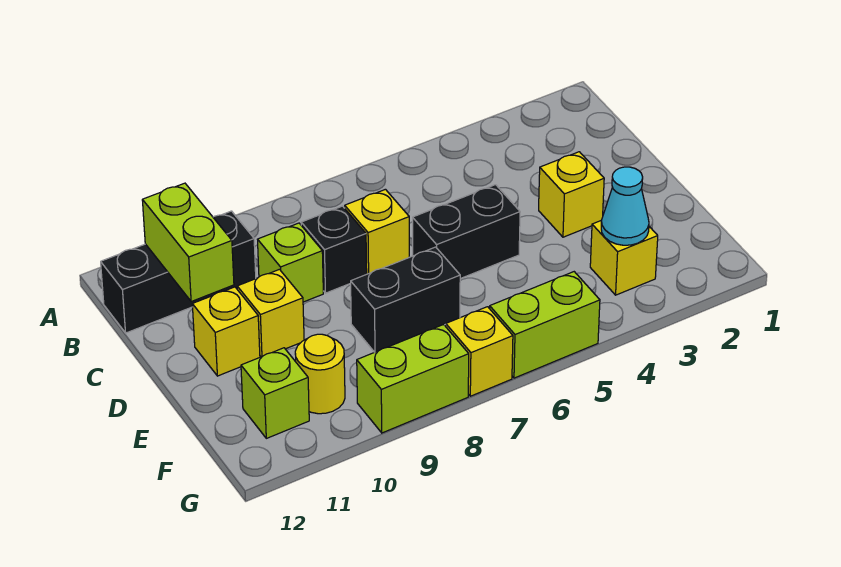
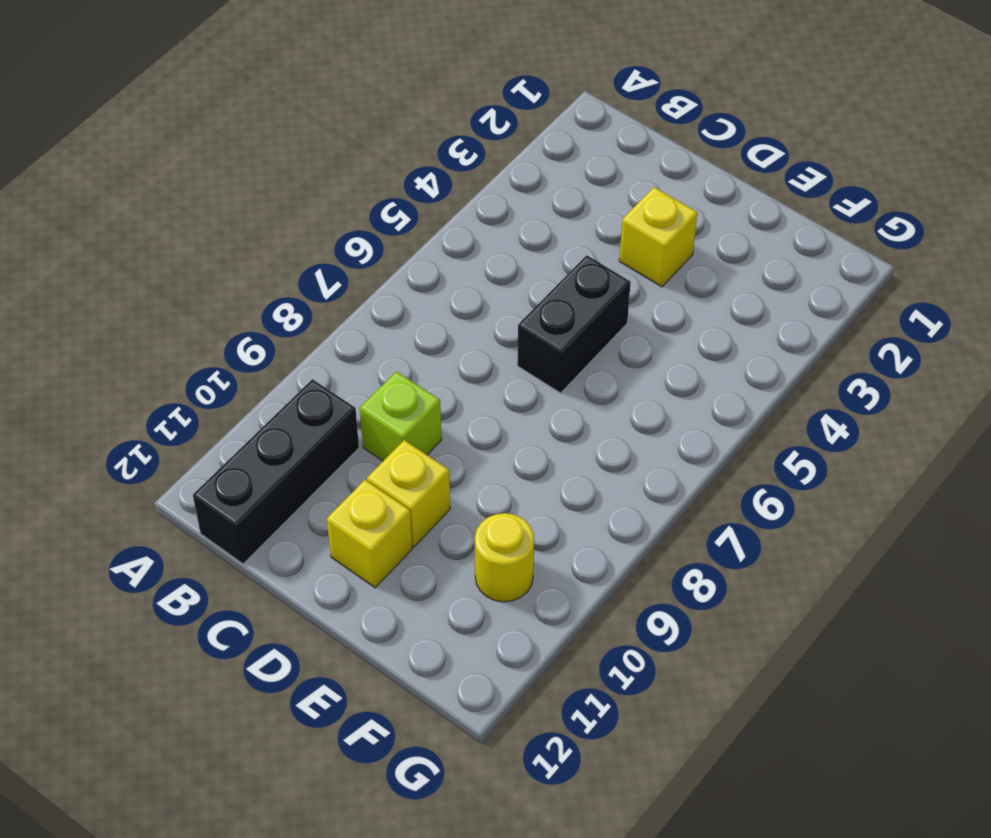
none -> yellow 1x1 brick [345,189,409,274]
none -> black 1x1 brick [301,206,367,293]
none -> black 1x2 brick [351,247,460,352]

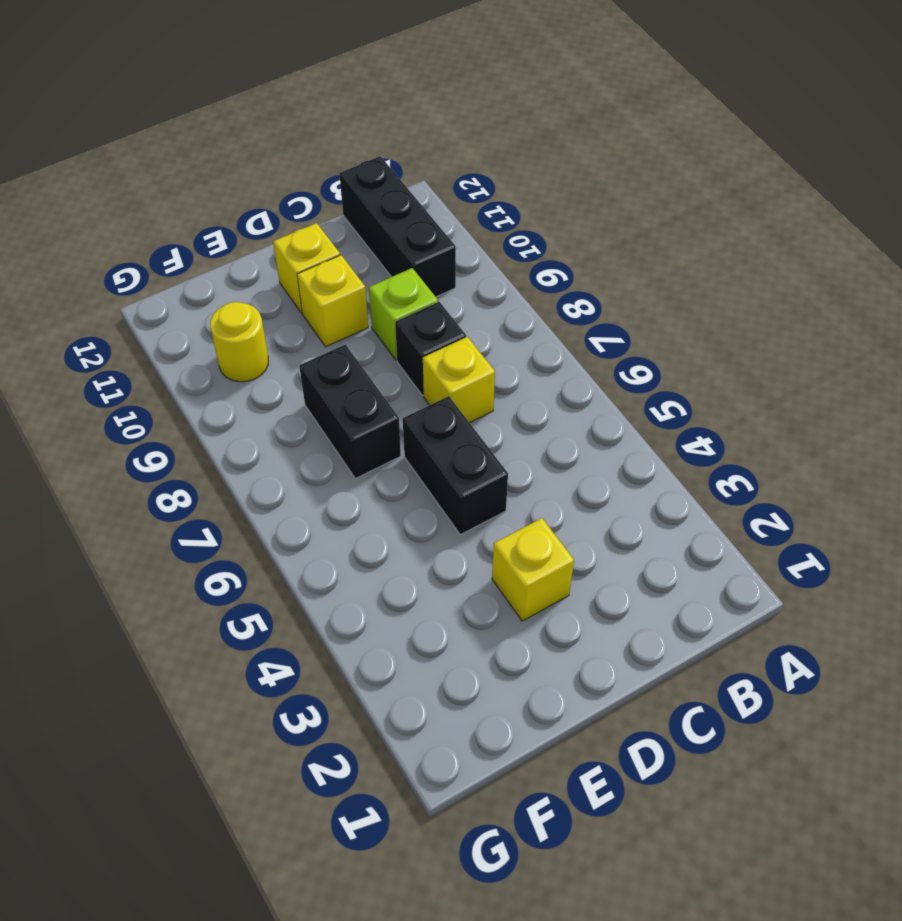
none -> yellow 1x1 brick [590,221,658,295]
none -> lime 1x1 brick [241,348,309,438]
none -> lime 1x2 brick [490,272,600,378]

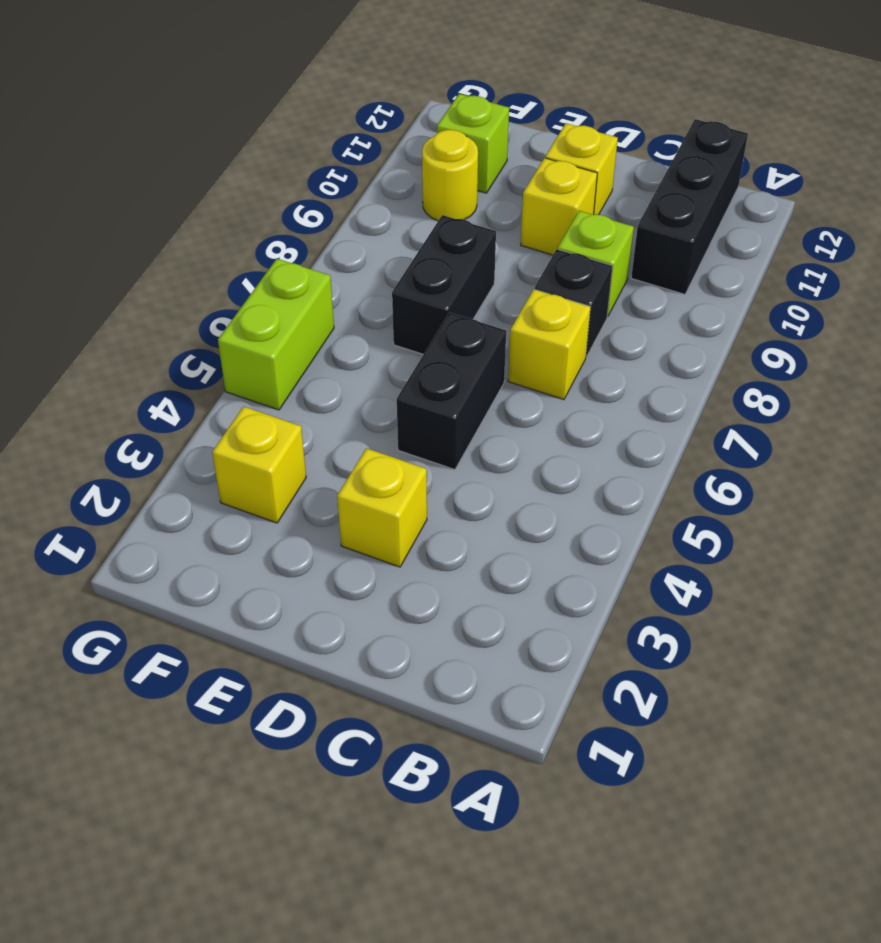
none -> yellow 1x1 brick [446,307,513,396]
none -> lime 1x2 brick [357,325,469,433]
none -> lime 1x2 brick [142,183,234,302]

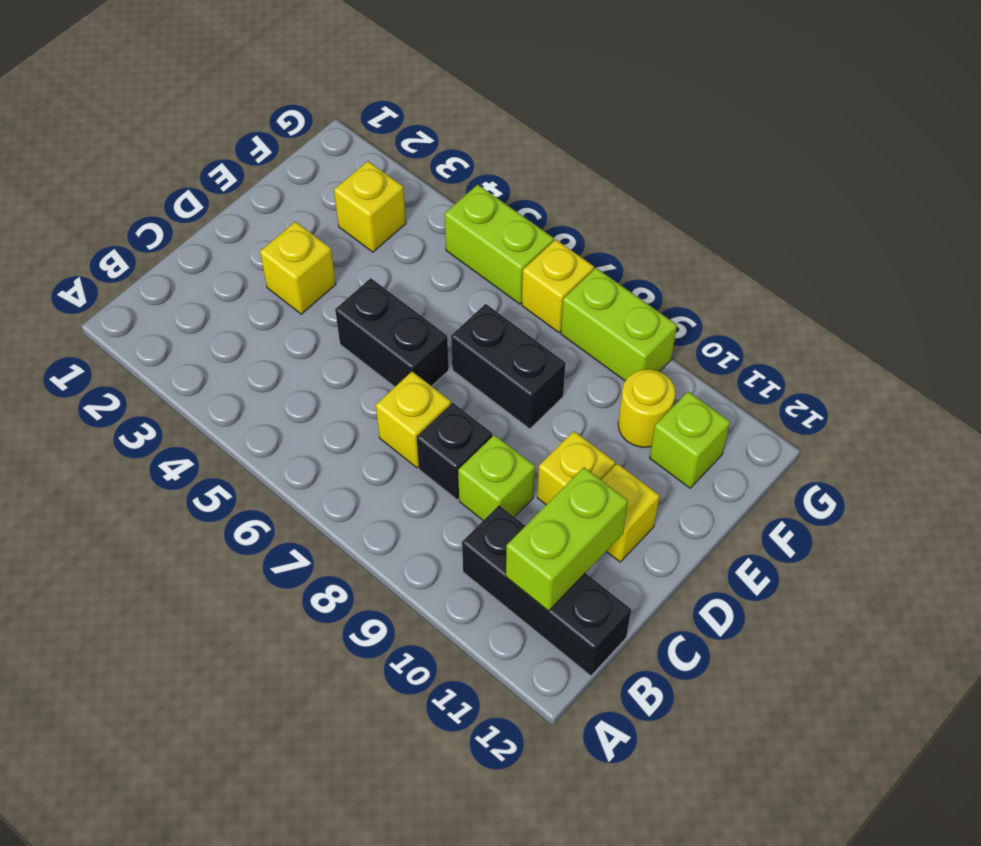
none -> cyan 1x1 cone [601,167,649,245]

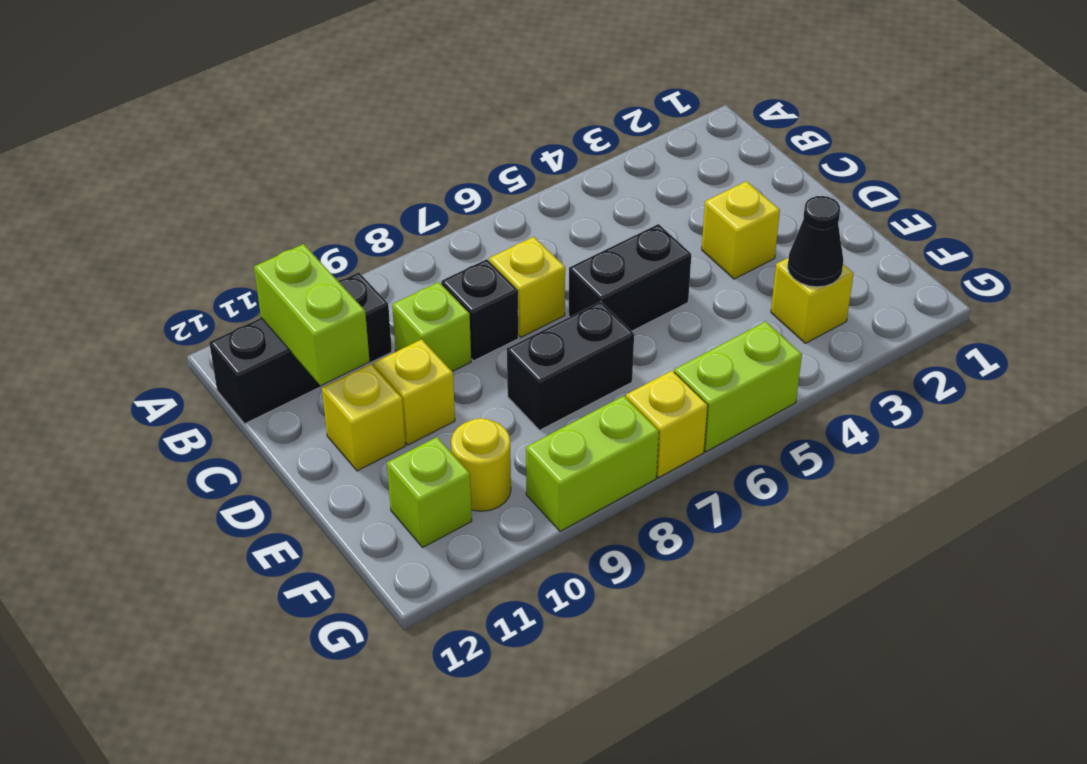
black 1x1 cone [787,196,843,287] -> cyan 1x1 cone [601,167,649,245]

